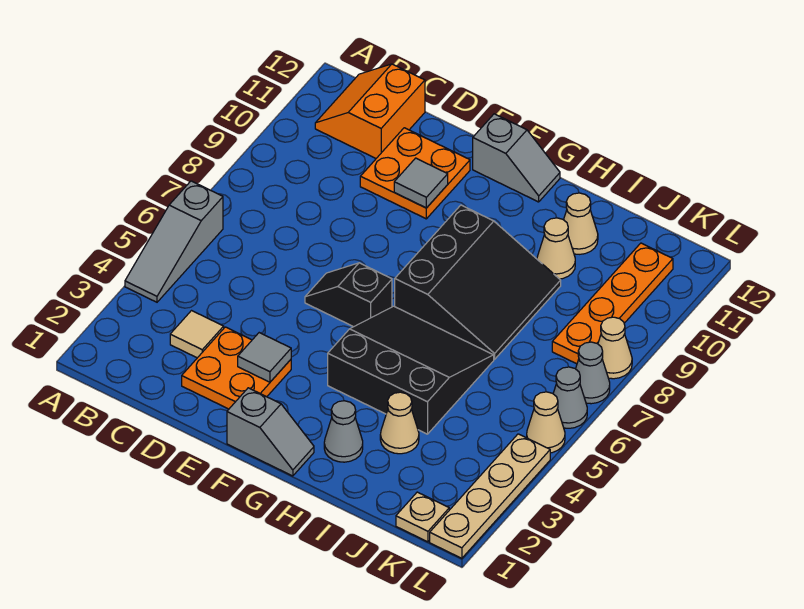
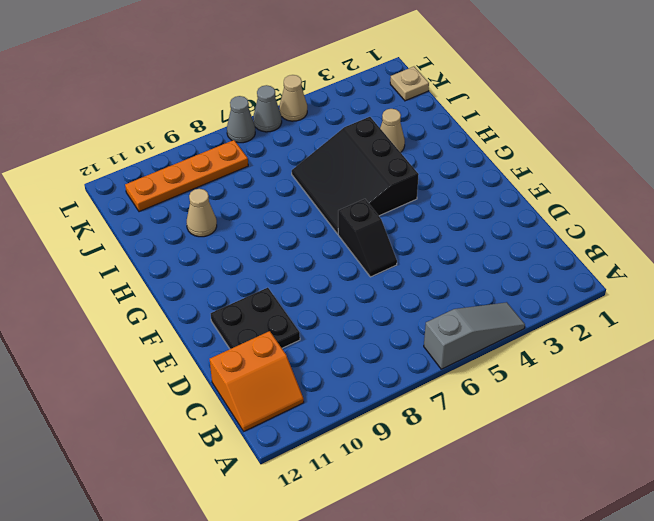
black 2x2 plate [211,288,300,349] -> orange 2x2 plate [360,128,470,219]
none -> tan 1x1 tile [170,311,224,358]
none -> orange 2x2 plate [182,327,291,409]
none -> grey 1x2 slope [227,388,314,476]

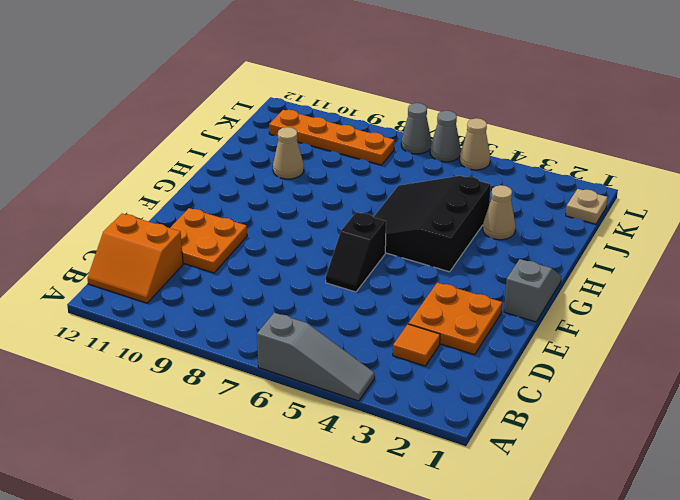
orange 1x1 tile [393,324,440,366] -> tan 1x1 tile [170,311,224,358]
none -> grey 1x2 slope [473,114,560,202]
none -> black 3x3 slope [395,205,561,359]
none -> grey 1x1 cone [324,401,363,462]

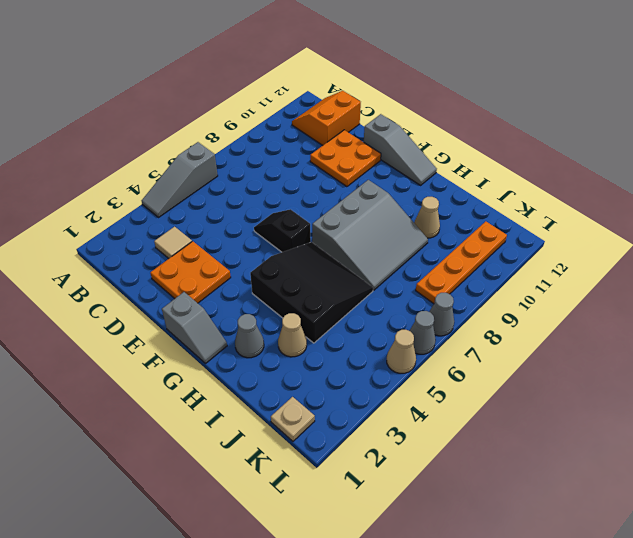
grey 1x3 slope [364,114,437,185] -> grey 1x2 slope [473,114,560,202]
grey 3x3 slope [312,180,428,290] -> black 3x3 slope [395,205,561,359]
none -> tan 1x1 cone [564,193,598,254]
none -> tan 1x4 plate [430,434,550,558]
none -> tan 1x1 cone [598,317,632,379]

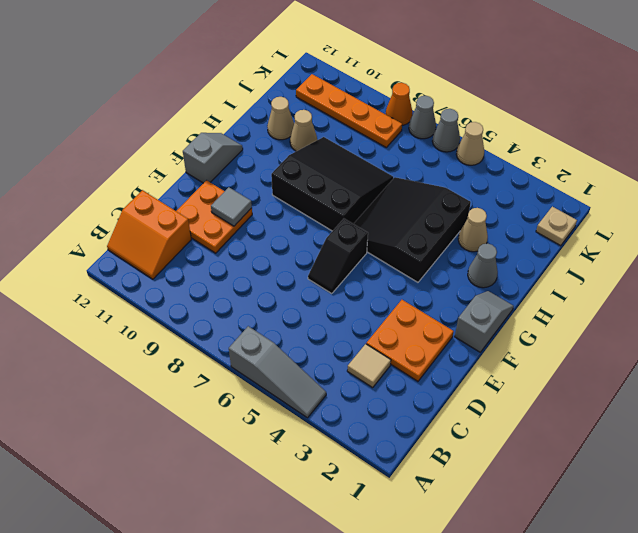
orange 1x1 cone [386,83,412,125] -> tan 1x1 cone [598,317,632,379]
none -> tan 1x4 plate [430,434,550,558]
none -> grey 1x1 tile [238,333,291,382]

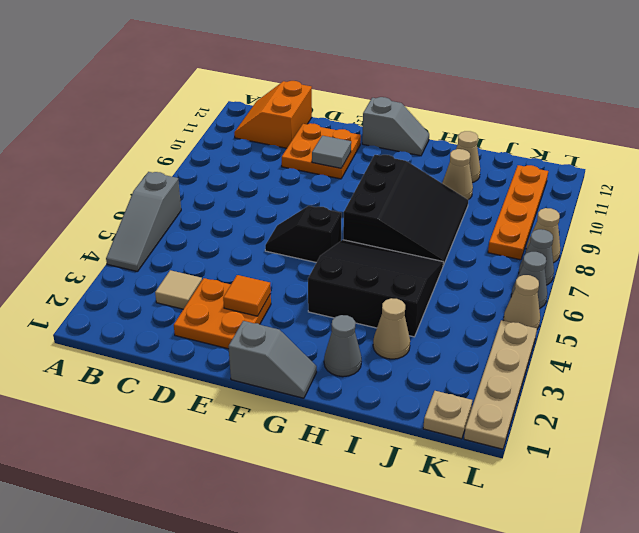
orange 1x1 tile [223,275,271,316] -> grey 1x1 tile [238,333,291,382]

